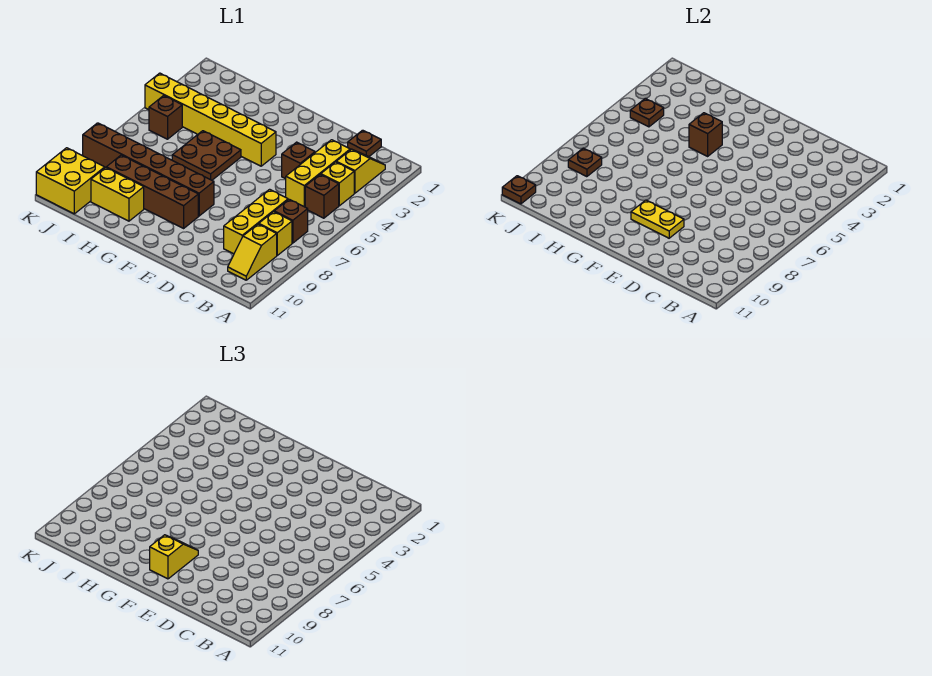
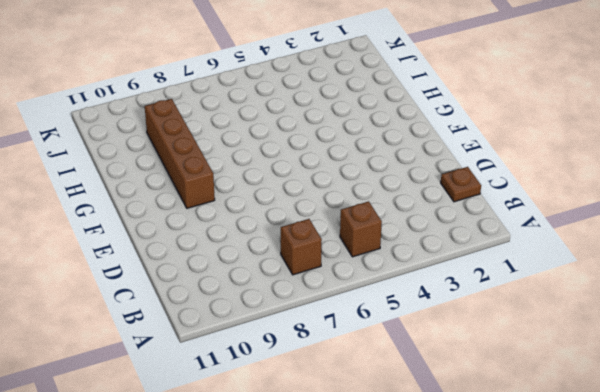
none -> yellow 1x2 slope [336,149,385,193]
none -> yellow 1x1 brick [321,162,354,206]
none -> yellow 1x1 brick [259,212,292,255]

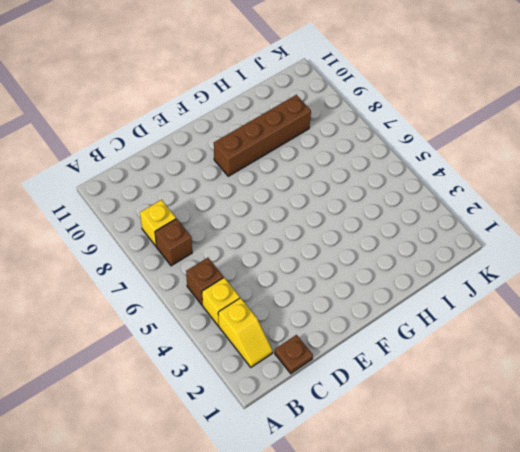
none -> yellow 1x2 slope [228,224,277,280]
none -> yellow 1x3 brick [286,140,350,207]
none -> yellow 1x3 brick [224,189,288,254]

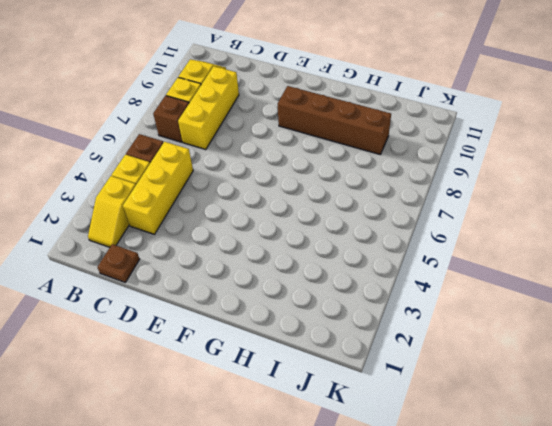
none -> brown 1x1 brick [282,142,315,179]
none -> yellow 1x6 brick [145,73,276,166]
none -> brown 1x6 brick [83,123,214,216]

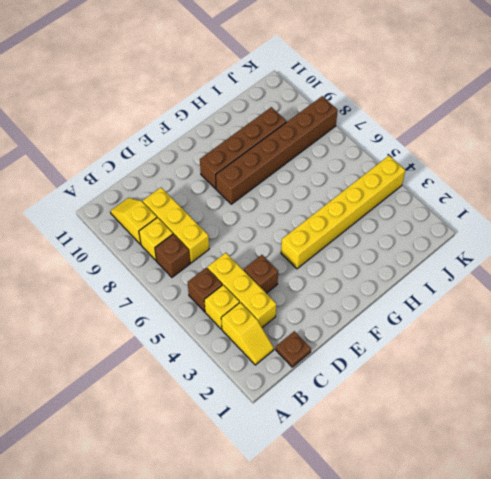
none -> brown 2x2 plate [172,131,241,180]
none -> yellow 1x2 brick [91,168,144,221]
none -> brown 1x1 brick [149,96,182,139]

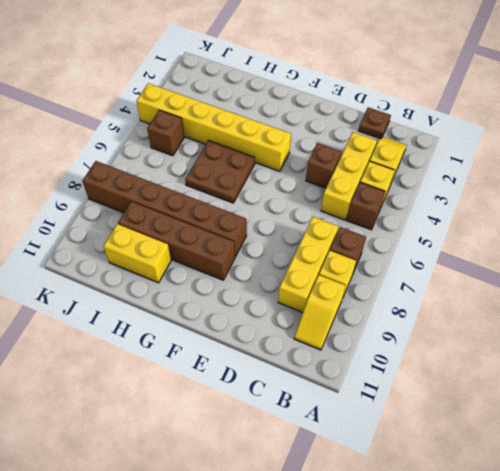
none -> yellow 2x2 brick [36,148,105,214]
none -> yellow 1x2 plate [631,200,684,238]
none -> brown 1x1 brick [689,113,722,156]

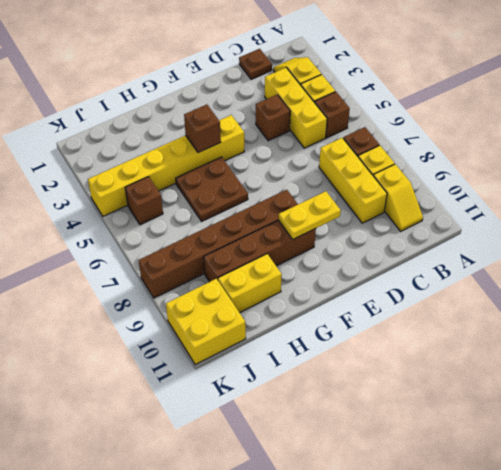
none -> brown 1x1 plate [630,98,664,127]
none -> brown 1x1 plate [568,148,602,177]
none -> brown 1x1 plate [502,176,536,204]

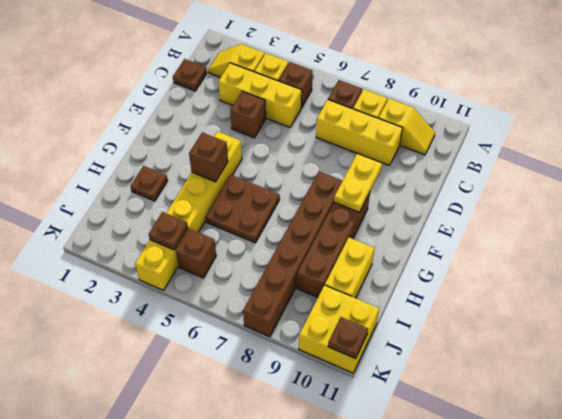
brown 1x1 plate [131,166,168,201] -> brown 1x1 plate moved to [568,148,602,177]
none -> yellow 1x2 slope [150,535,198,579]

